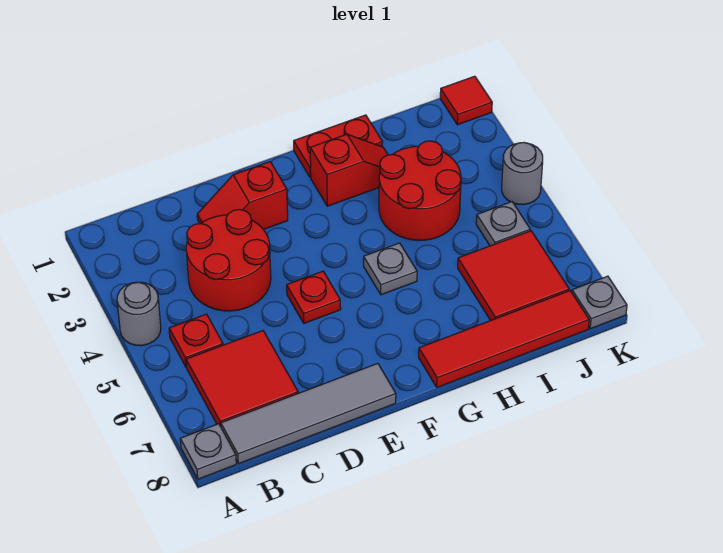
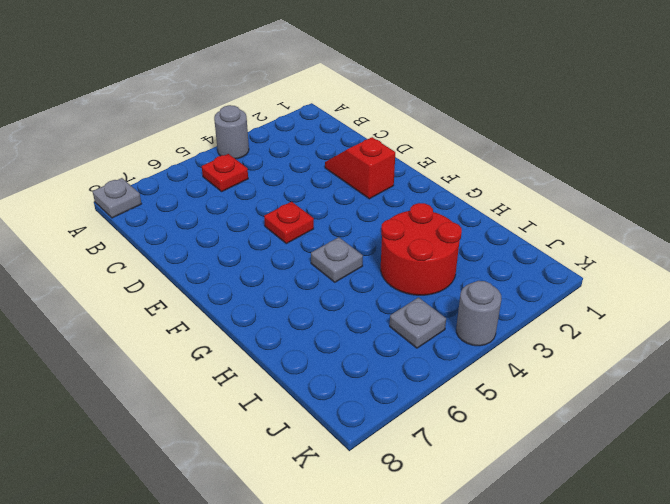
none -> red 2x2 tile [186,331,298,427]
none -> grey 1x4 tile [221,363,396,464]
none -> red 2x2 round brick [186,210,271,311]

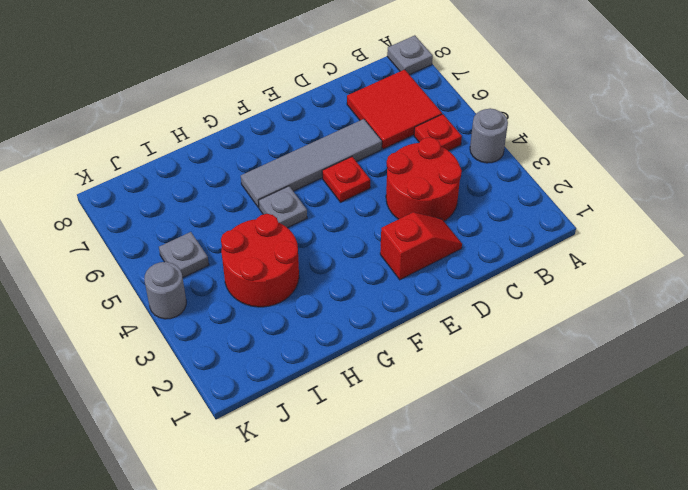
grey 1x4 tile [241,119,382,208] -> grey 1x4 tile moved to [221,363,396,464]
none -> red 1x2 plate [294,115,383,178]
none -> red 1x2 slope [310,134,388,206]
none -> red 1x4 tile [419,291,589,387]

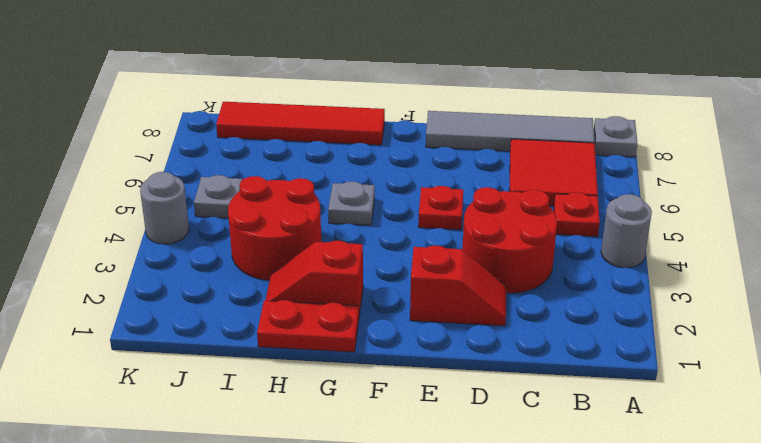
none -> red 2x2 tile [458,231,569,321]
none -> red 1x1 tile [440,76,492,125]
none -> grey 1x1 plate [572,276,627,329]

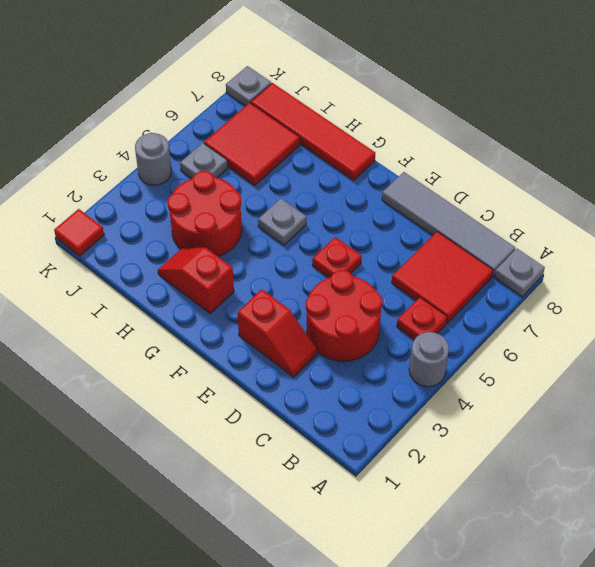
none -> red 1x2 plate [294,115,383,178]

